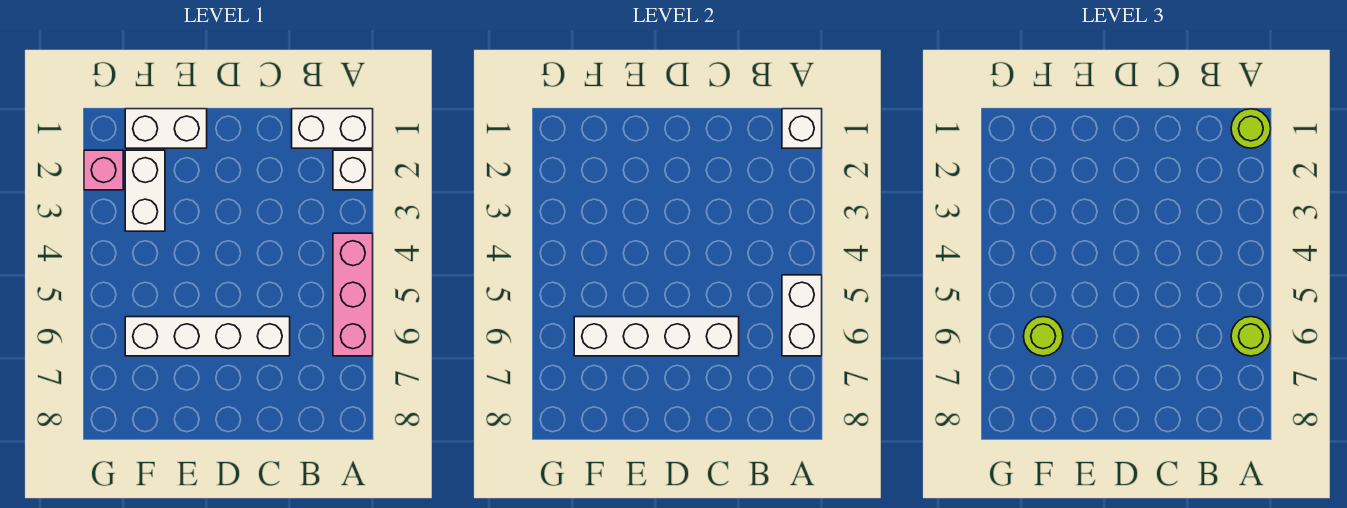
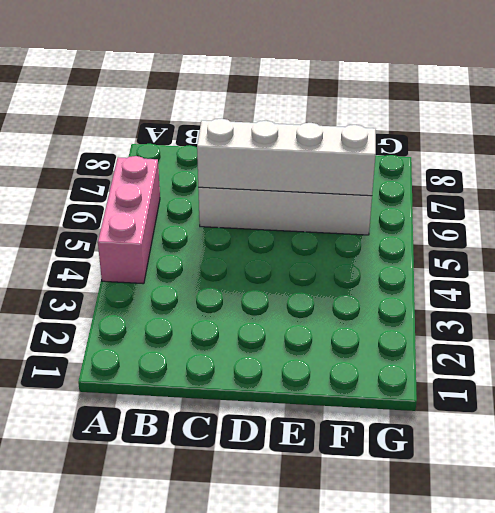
none -> white 1x2 brick [292,109,373,148]
none -> white 1x1 brick [333,150,373,190]
none -> white 1x2 brick [125,109,207,148]

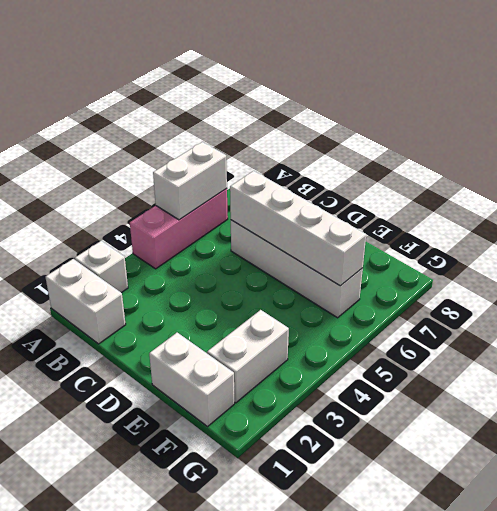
none -> pink 1x1 brick [84,150,123,190]
none -> white 1x1 brick [782,109,822,148]
none -> lime 1x1 round brick [1231,109,1271,148]

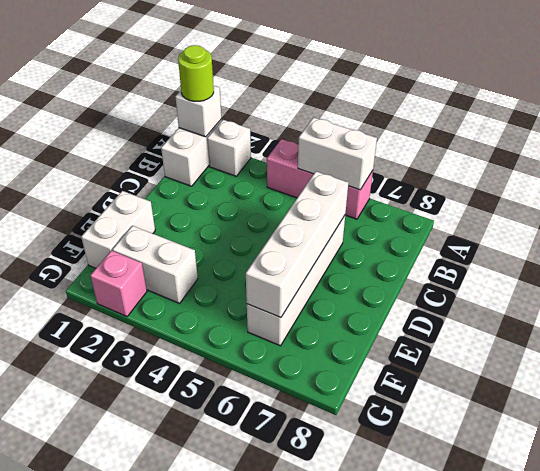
none -> lime 1x1 round brick [1231,317,1271,356]
none -> lime 1x1 round brick [1023,317,1063,356]

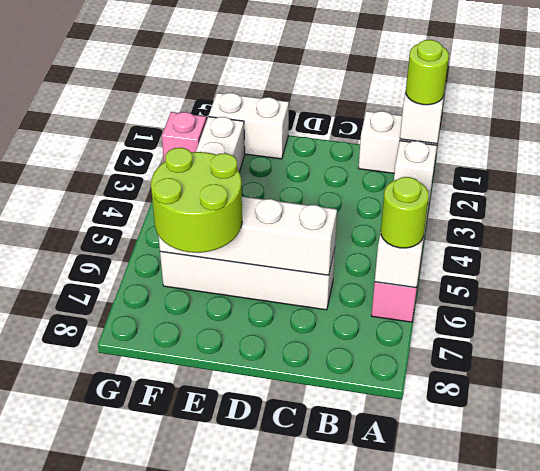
lime 2x2 round brick [151,148,242,253] -> lime 1x1 round brick [1023,317,1063,356]

